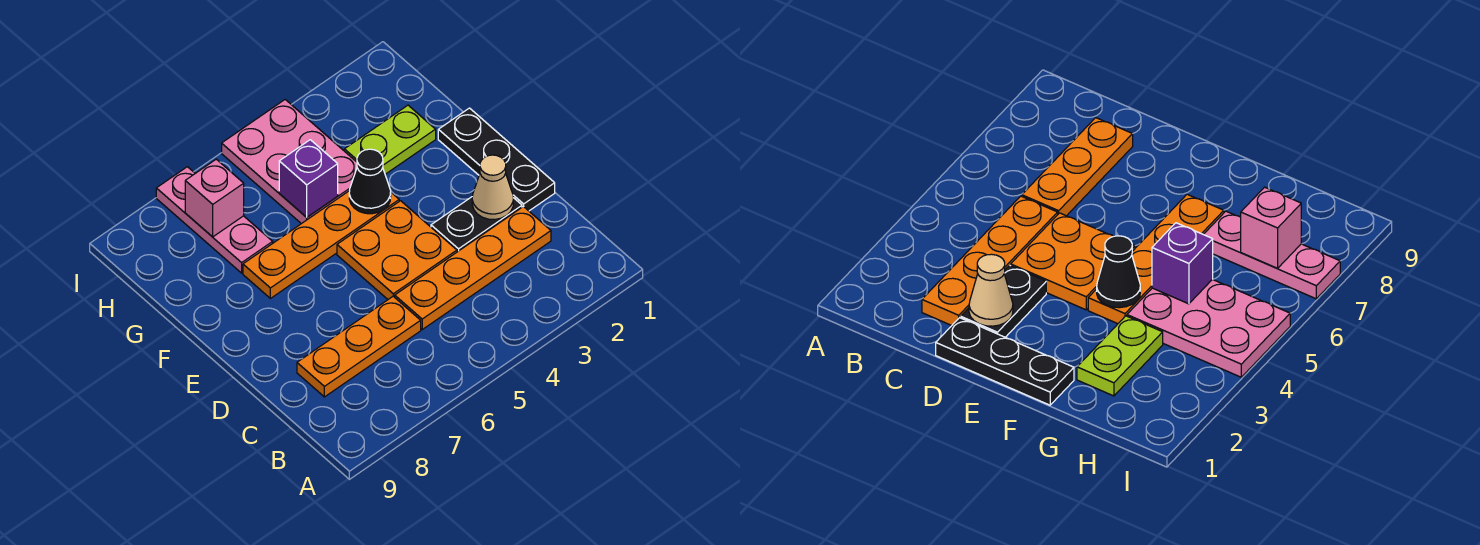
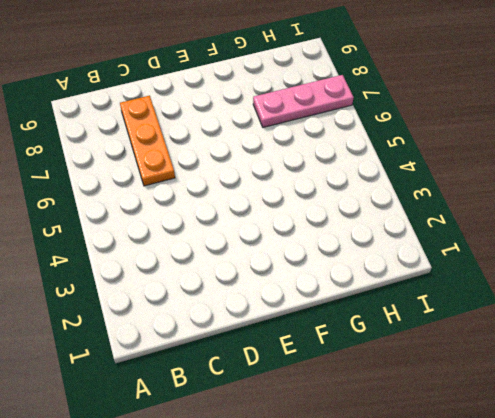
none -> orange 1x4 plate [395,206,551,329]
none -> black 1x3 plate [438,108,555,211]
none -> black 1x2 plate [431,197,522,252]

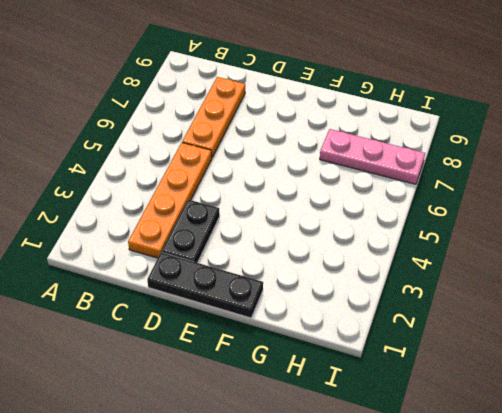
none -> orange 2x2 plate [337,201,457,299]
none -> orange 1x4 plate [243,191,399,298]
none -> lime 1x2 plate [344,105,436,174]

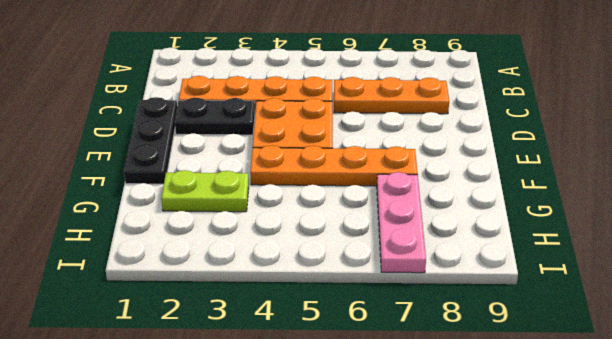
none -> pink 2x3 plate [222,100,357,224]
none -> tan 1x1 cone [472,155,513,220]
none -> black 1x1 cone [349,149,391,214]

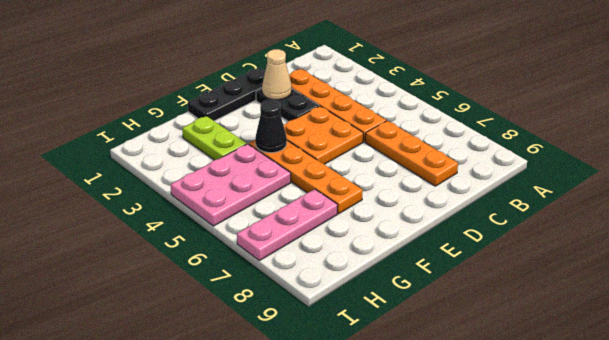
none -> purple 1x1 brick [279,140,338,217]
none -> pink 1x1 brick [185,159,244,237]

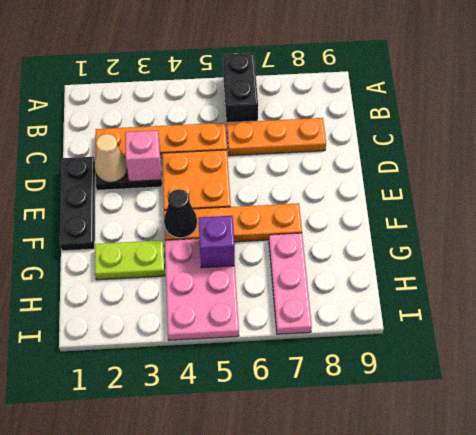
black 1x2 brick [223,53,258,123] -> none
pink 1x1 brick [125,130,161,181] -> pink 1x1 brick moved to [185,159,244,237]

